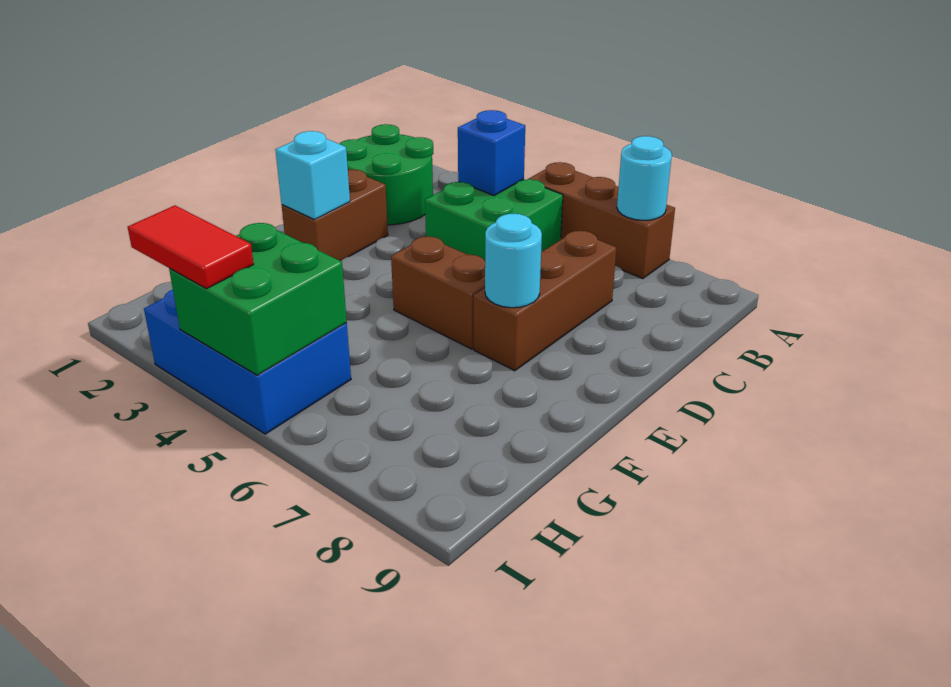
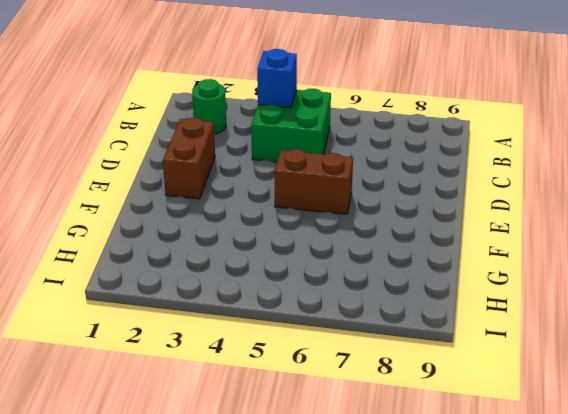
green 1x1 round brick [192,79,226,134] -> green 2x2 round brick [340,124,433,225]
none -> brown 1x3 brick [529,162,675,279]
none -> brown 1x3 brick [474,231,616,371]
none -> blue 2x3 brick [144,290,351,434]

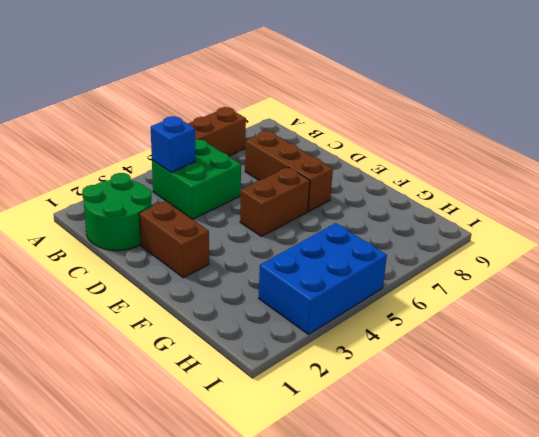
none -> cyan 1x1 round brick [617,136,672,220]
none -> cyan 1x1 brick [275,131,350,220]
none -> cyan 1x1 round brick [485,214,542,308]

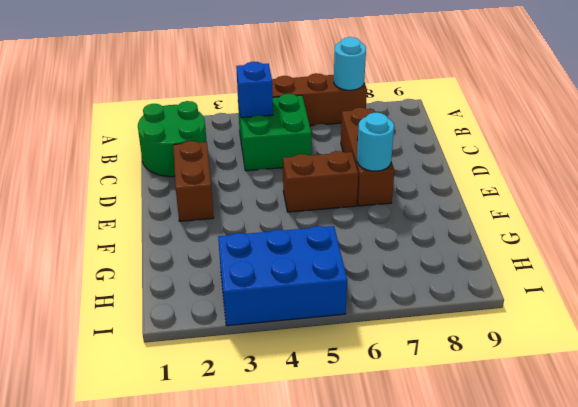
none -> cyan 1x1 brick [275,131,350,220]
none -> green 2x2 brick [169,223,347,375]
none -> red 1x2 tile [128,205,254,289]

